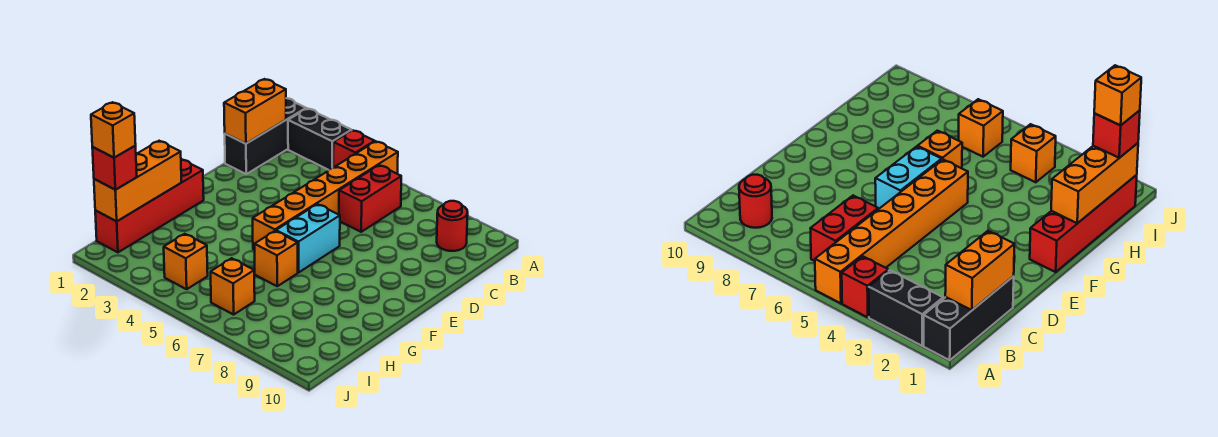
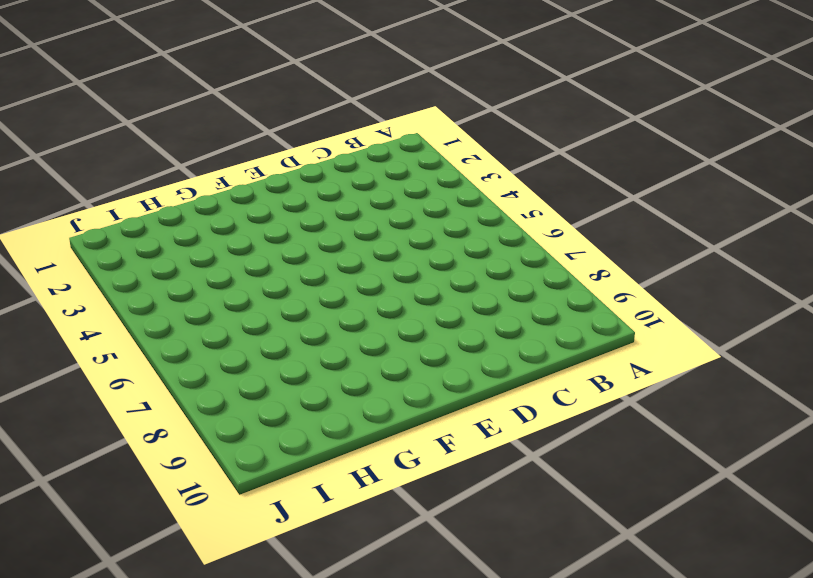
none -> black 1x3 brick [225,98,306,174]
none -> black 1x2 brick [288,108,352,170]
none -> red 1x1 brick [333,130,375,168]

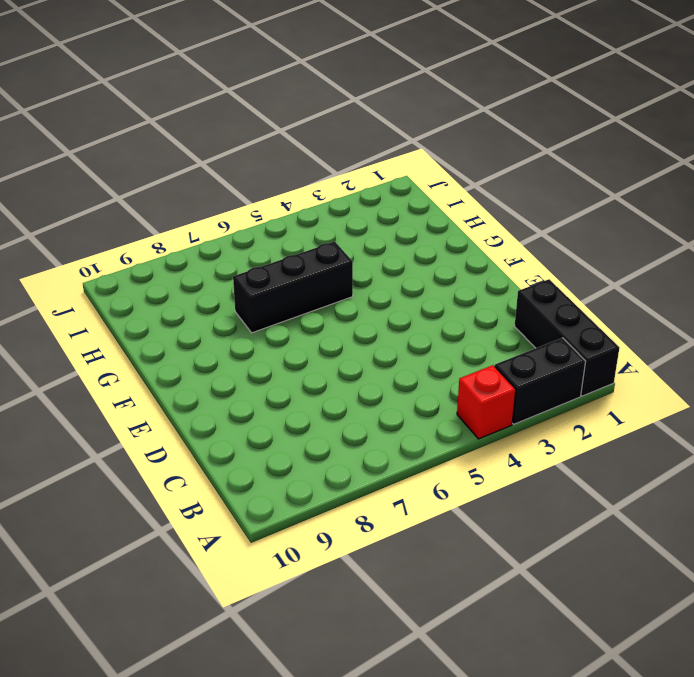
black 1x3 brick [233,241,353,333] -> orange 1x1 brick [254,231,298,286]
none -> orange 1x6 brick [253,141,398,250]
none -> red 1x2 brick [339,165,401,232]
none -> red 1x1 round brick [437,201,468,251]

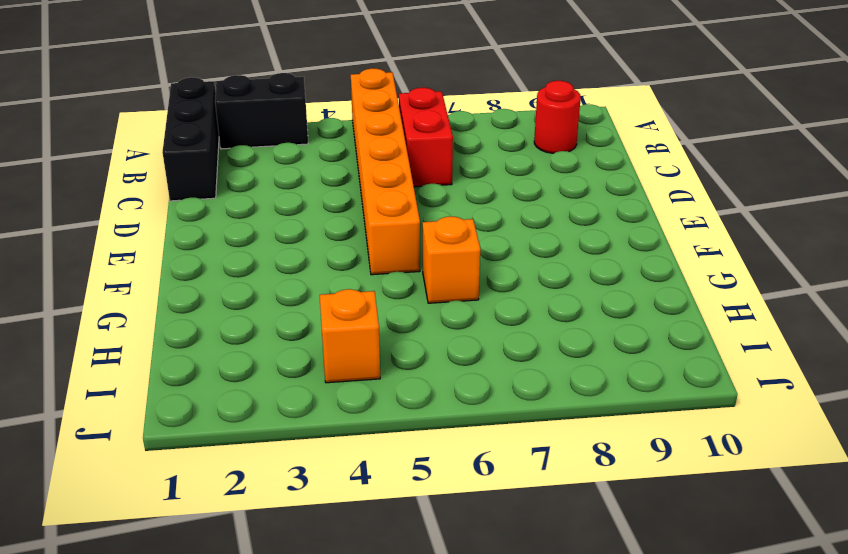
none -> red 1x1 brick [333,130,375,168]
none -> cyan 1x2 brick [276,204,340,272]
none -> red 1x4 brick [95,159,204,252]

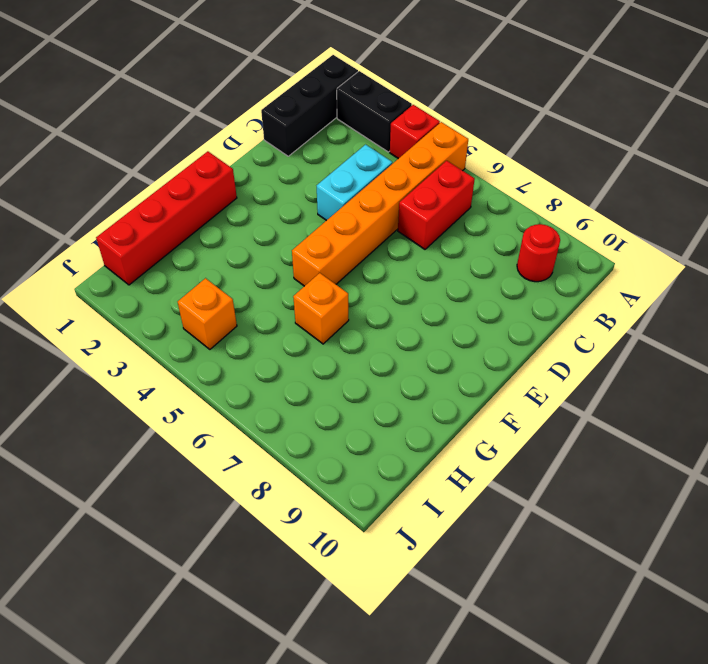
cyan 1x2 brick [317,144,392,221] -> cyan 1x2 brick moved to [276,204,340,272]
none -> orange 1x1 brick [211,258,255,315]
none -> orange 1x2 brick [224,79,286,144]
none -> orange 1x3 brick [94,141,181,221]

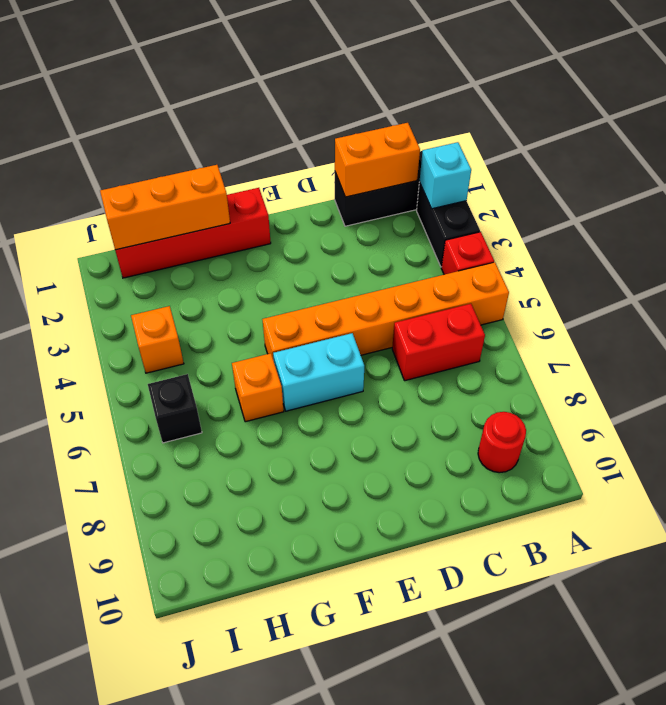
cyan 1x1 brick [420,142,471,209] -> none
black 1x1 brick [148,374,202,443] -> orange 1x1 brick [211,258,255,315]
none -> red 1x1 brick [92,146,137,190]
none -> orange 1x1 brick [91,102,136,158]

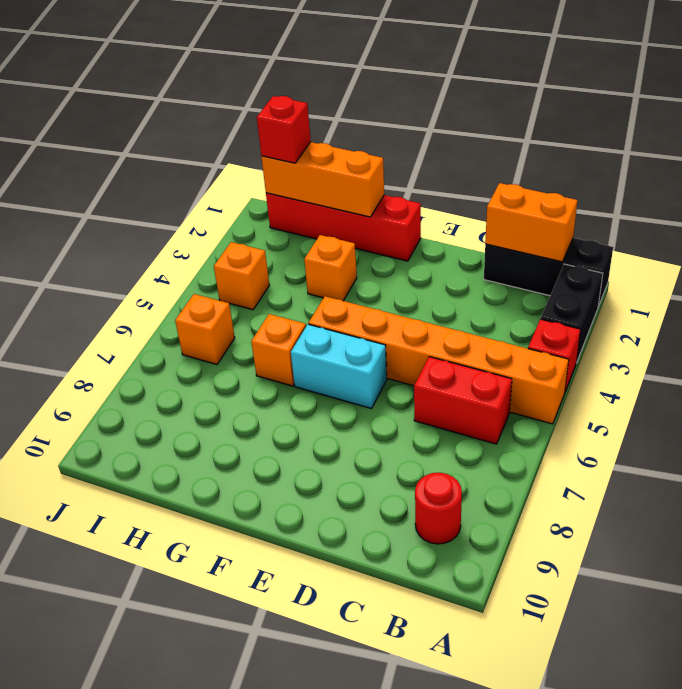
orange 1x1 brick [304,235,357,301] -> orange 1x1 brick moved to [91,102,136,158]

